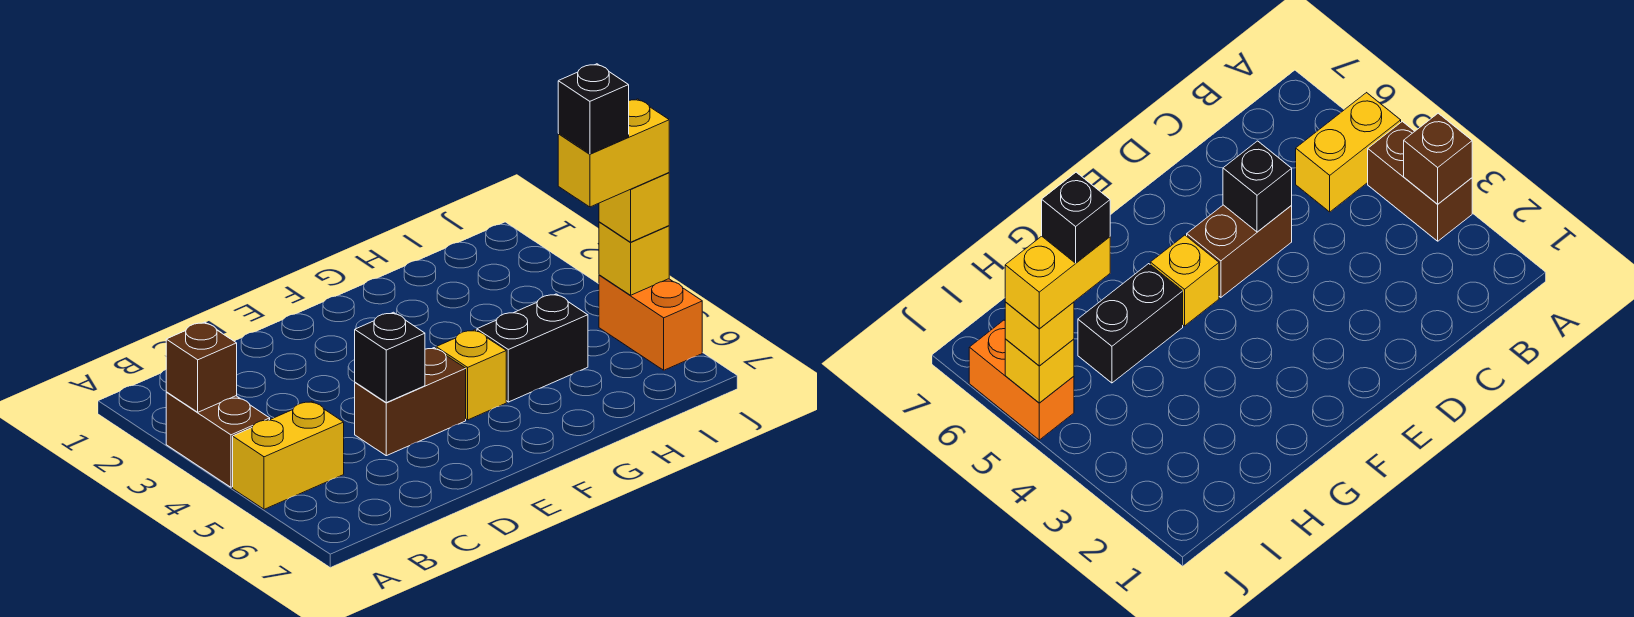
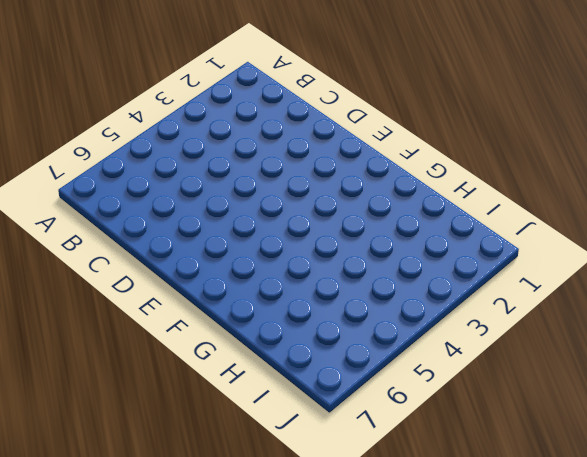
none -> brown 1x2 brick [166,392,270,487]
none -> yellow 1x2 brick [233,401,344,509]
none -> brown 1x2 brick [355,348,466,456]

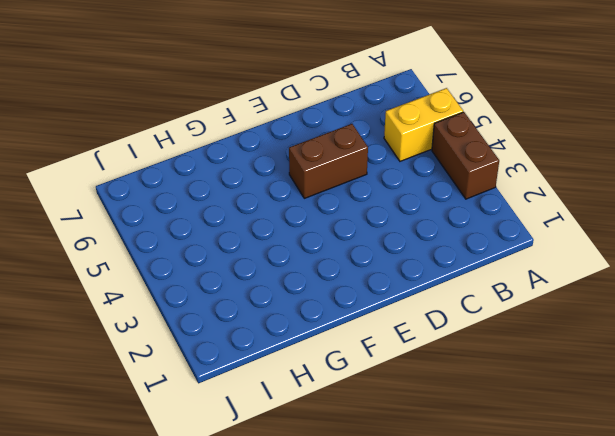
none -> yellow 1x1 brick [436,330,506,420]
none -> black 1x2 brick [477,294,588,402]
none -> orange 1x2 brick [599,275,702,370]

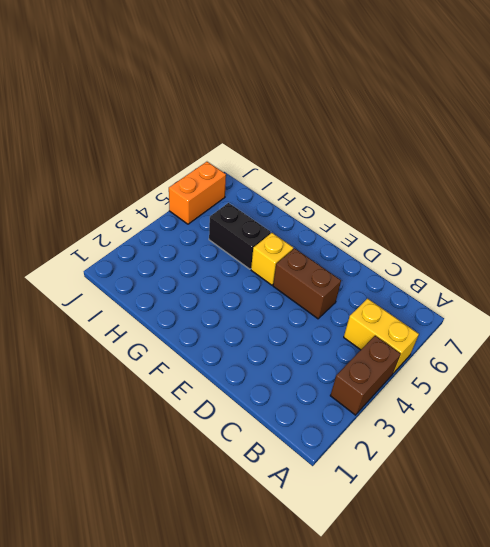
none -> brown 1x1 brick [166,322,237,412]
none -> black 1x1 brick [355,312,425,403]
none -> yellow 1x1 brick [599,222,669,295]

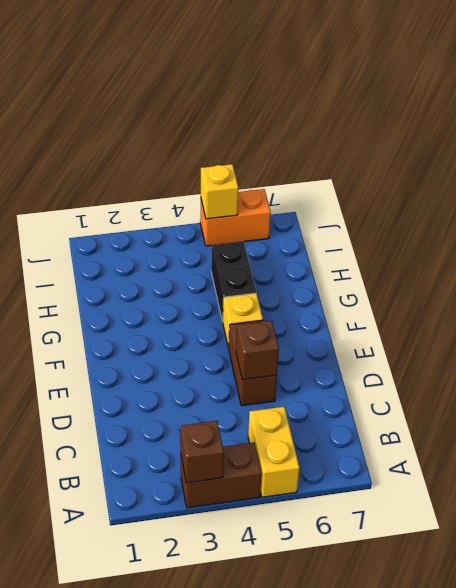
brown 1x1 brick [236,321,279,380] -> black 1x1 brick [355,312,425,403]
none -> yellow 1x1 brick [599,173,669,242]
none -> yellow 1x2 brick [558,99,669,207]
none -> black 1x1 brick [558,64,629,154]

